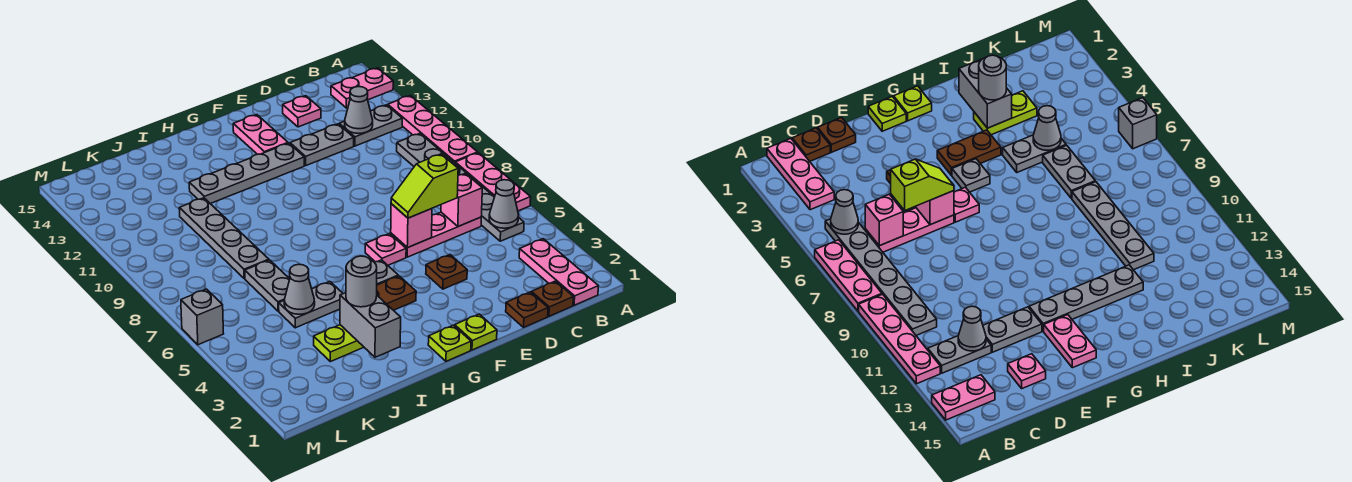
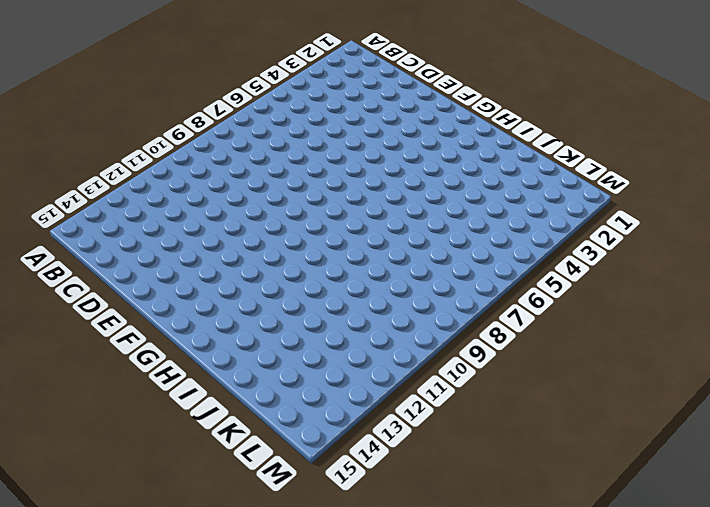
none -> pink 1x3 plate [455,153,531,211]
none -> pink 1x4 plate [388,96,478,163]
none -> pink 1x2 plate [331,68,393,108]
none -> pink 1x3 plate [519,239,598,305]

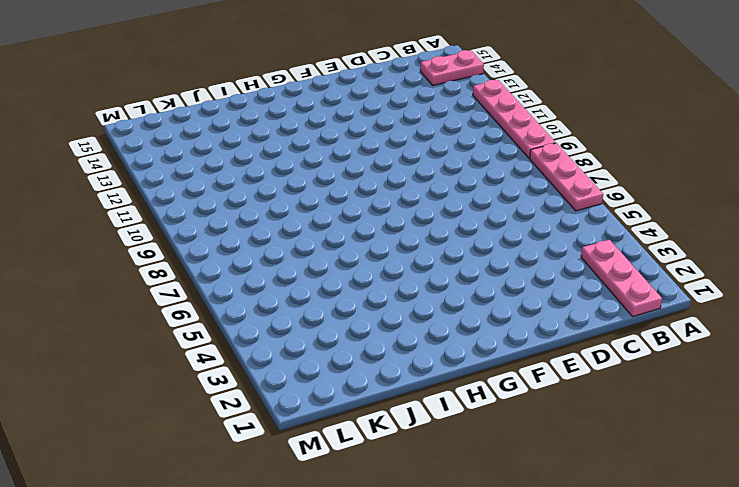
none -> grey 1x6 plate [397,133,524,241]
none -> grey 1x2 plate [339,105,402,146]
none -> brown 1x1 plate [531,281,573,316]
none -> pink 1x3 plate [391,212,481,257]

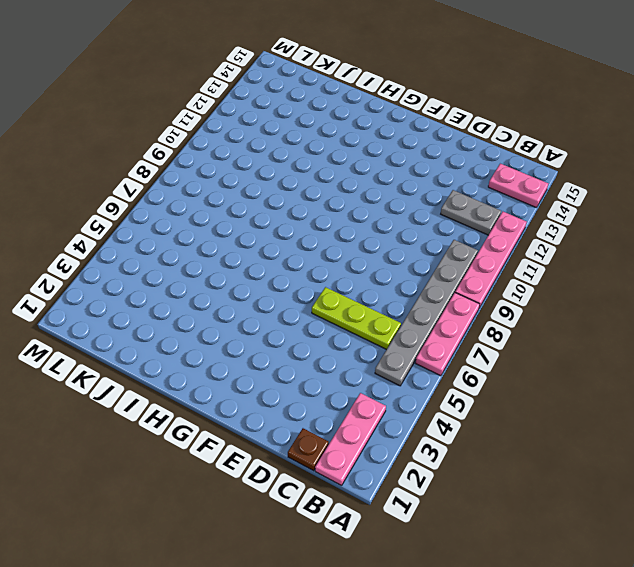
lime 1x3 plate [312,287,401,350] -> pink 1x3 plate [391,212,481,257]
none -> brown 1x1 plate [506,292,548,327]
none -> grey 1x2 plate [290,124,354,165]
none -> pink 1x1 plate [283,96,321,127]
none -> brown 1x1 plate [426,255,467,289]

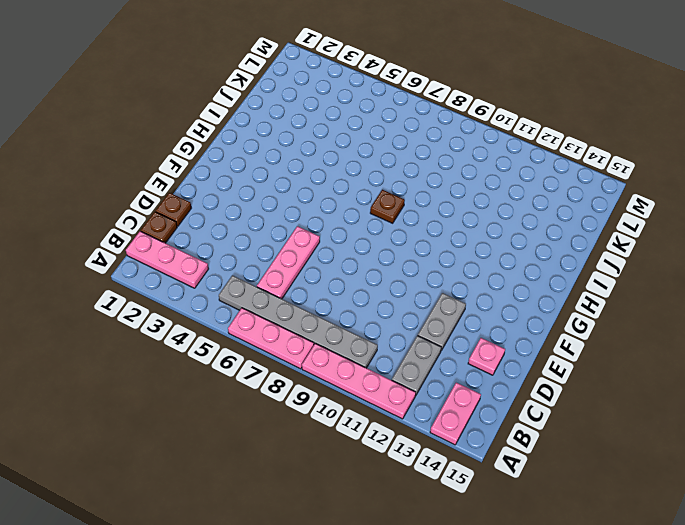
brown 1x1 plate [370,190,405,223] -> brown 1x1 plate moved to [426,255,467,289]
none -> lime 1x1 plate [455,314,497,350]
none -> pink 1x1 plate [365,234,406,265]
none -> grey 1x4 plate [189,143,304,204]
none -> pink 1x2 plate [233,115,288,154]

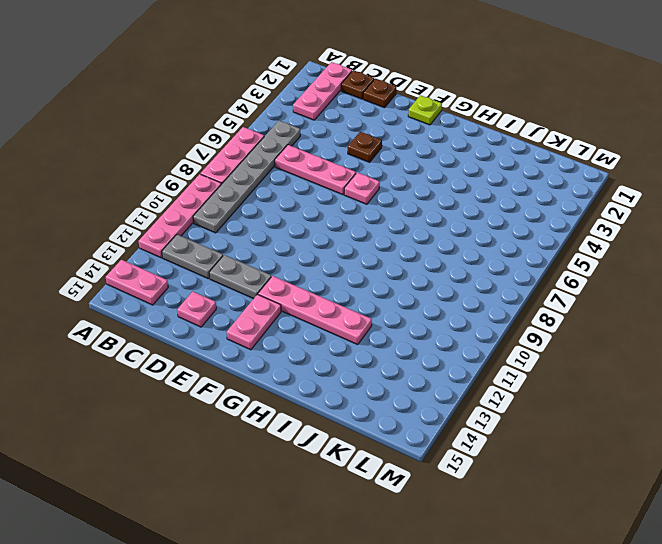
pink 1x4 plate [258,276,372,345] -> grey 1x4 plate [189,143,304,204]
none -> lime 1x1 plate [428,325,471,361]
none -> brown 1x2 plate [377,276,416,310]
none -> grey 1x1 plate [374,260,398,285]
none -> lime 1x2 plate [314,325,364,362]

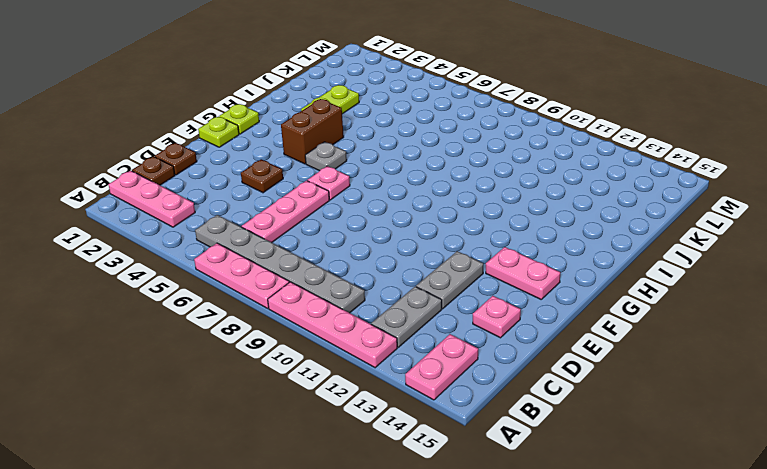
brown 1x2 brick [281,99,344,164] -> brown 1x2 plate [377,276,416,310]
none -> grey 1x4 plate [189,143,304,204]
none -> grey 1x2 plate [279,281,343,328]
none -> grey 1x2 plate [245,260,290,311]
none -> grey 1x4 plate [179,198,269,279]

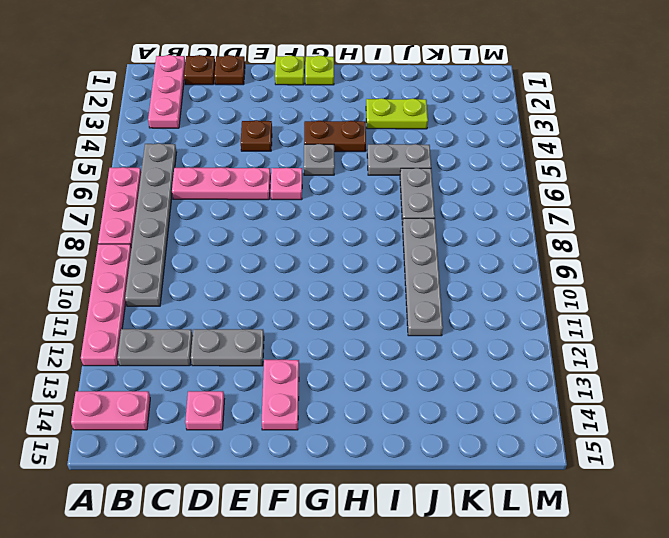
none -> grey 1x4 plate [189,143,304,204]
none -> grey 1x1 brick [181,289,224,345]
none -> grey 1x1 cone [489,180,519,228]
none -> pink 1x1 brick [441,173,482,226]

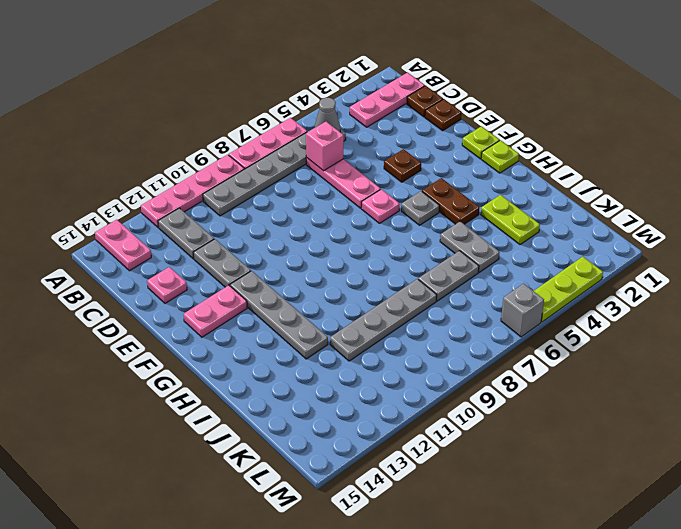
lime 1x3 plate [534,257,603,322] -> none
none -> grey 1x1 cone [345,87,373,134]
none -> pink 1x1 brick [391,204,432,248]
none -> grey 1x2 brick [340,293,401,357]
none -> grey 1x1 cone [284,264,315,314]

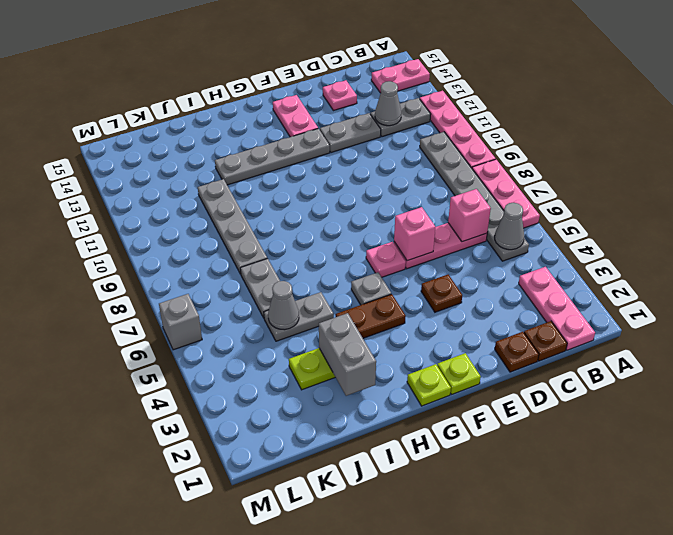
none -> lime 1x2 slope [391,154,458,218]
none -> grey 1x1 round brick [346,256,377,307]

